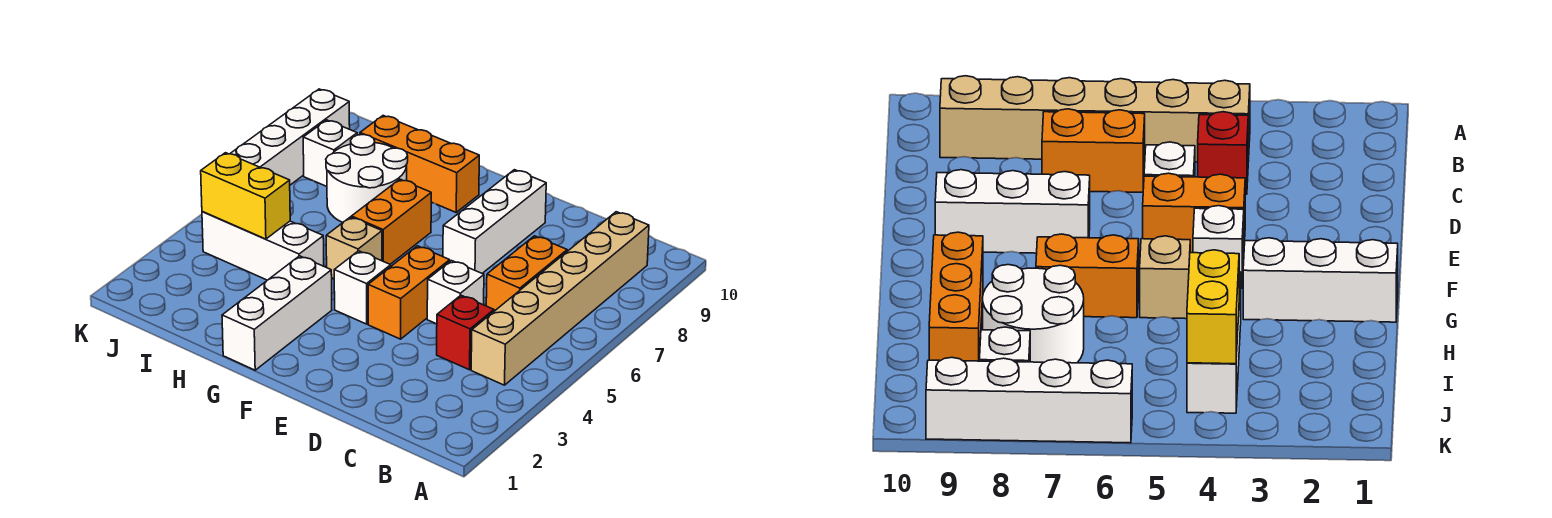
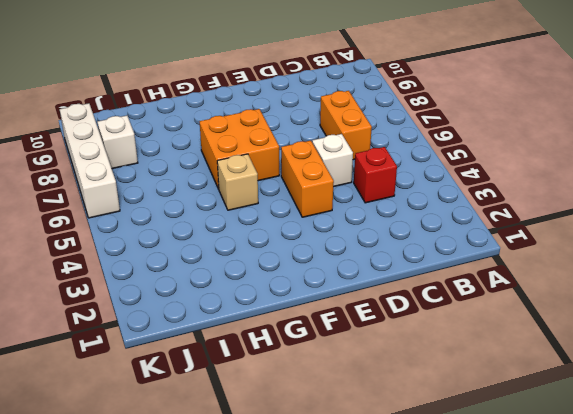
orange 2x2 brick [200,109,279,189] -> orange 1x2 brick [351,179,432,264]
none -> tan 1x6 brick [471,212,649,385]
none -> white 1x3 brick [443,170,546,273]
none -> white 1x1 brick [334,251,391,324]

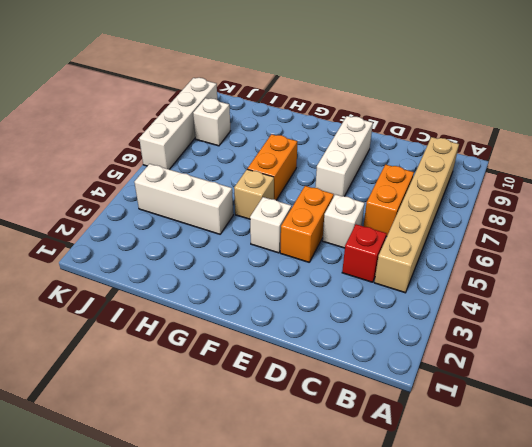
none -> white 1x3 brick [222,256,332,370]
none -> orange 1x3 brick [360,116,479,212]
none -> white 2x2 round brick [326,135,408,222]

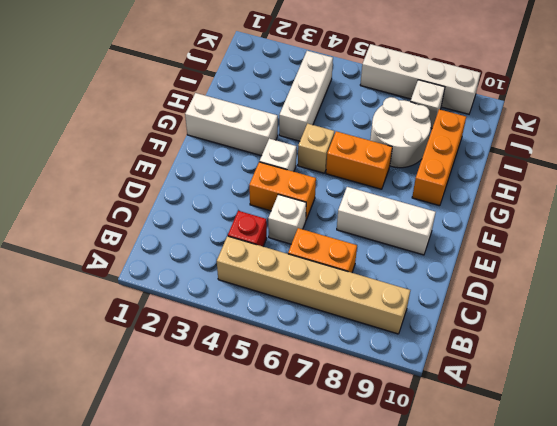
none -> yellow 1x2 brick [201,153,290,239]

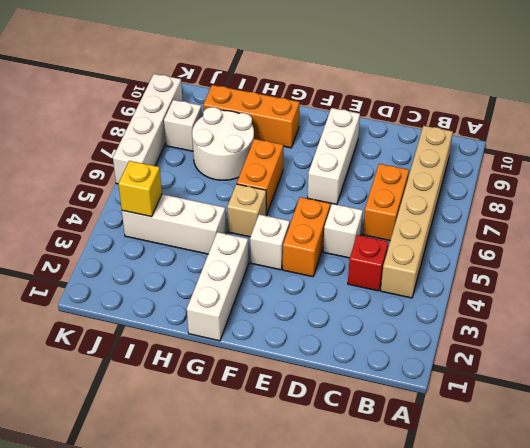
yellow 1x1 brick [118,161,162,217] -> yellow 1x2 brick [201,153,290,239]

